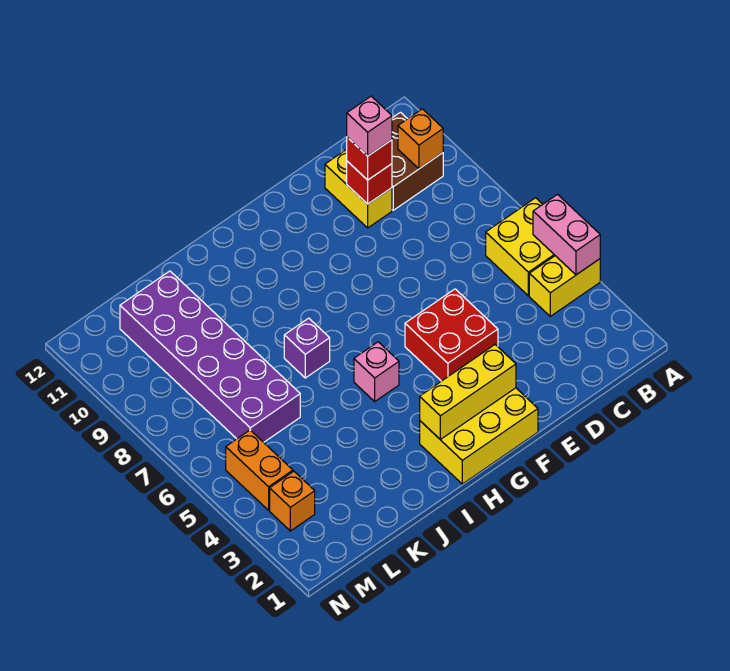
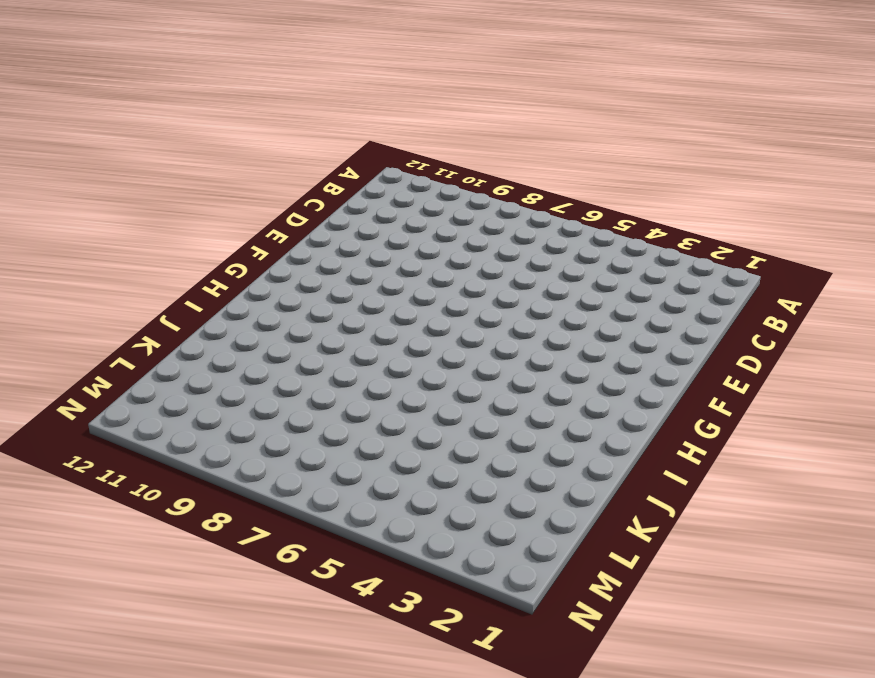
none -> yellow 1x2 brick [529,256,600,316]
none -> yellow 2x2 brick [486,198,555,296]
none -> brown 2x2 brick [392,112,443,210]

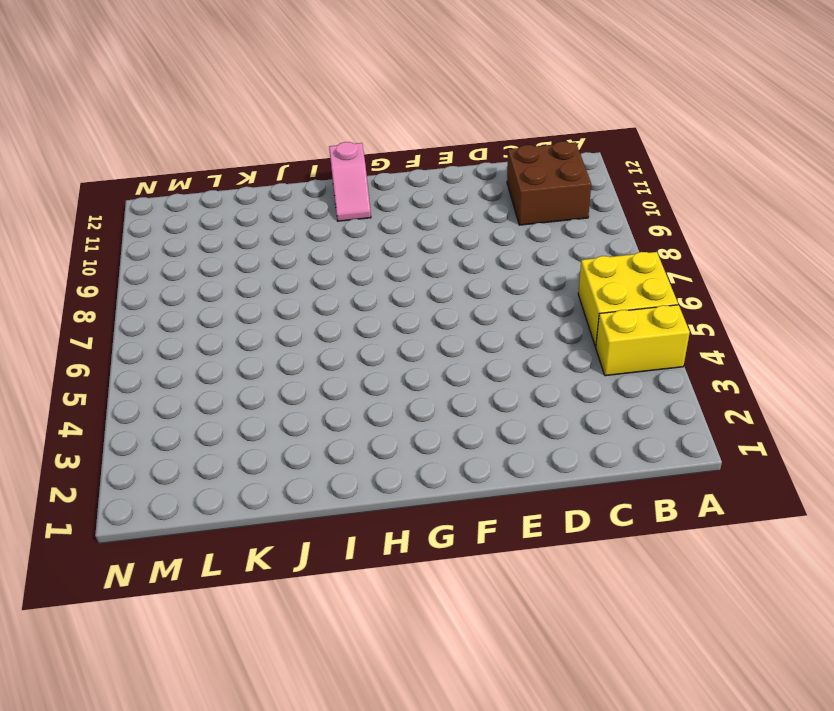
pink 1x2 slope [329,142,371,221] -> none
none -> yellow 1x2 brick [325,149,392,228]
none -> red 2x2 brick [405,289,498,381]
none -> yellow 2x3 brick [420,388,538,484]

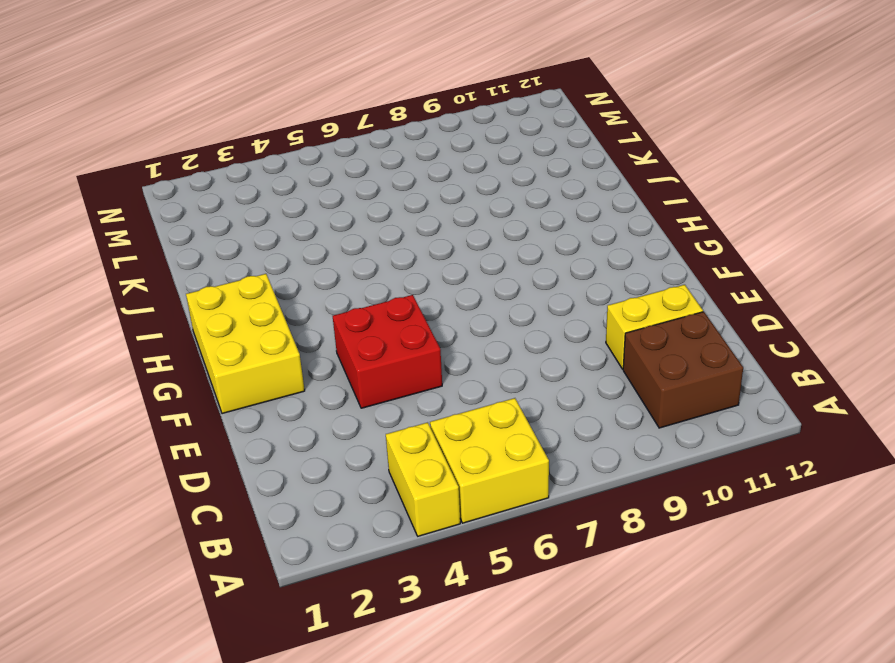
none -> pink 1x1 brick [354,342,399,401]
none -> purple 1x1 brick [284,318,330,378]
none -> purple 2x6 brick [120,271,300,442]

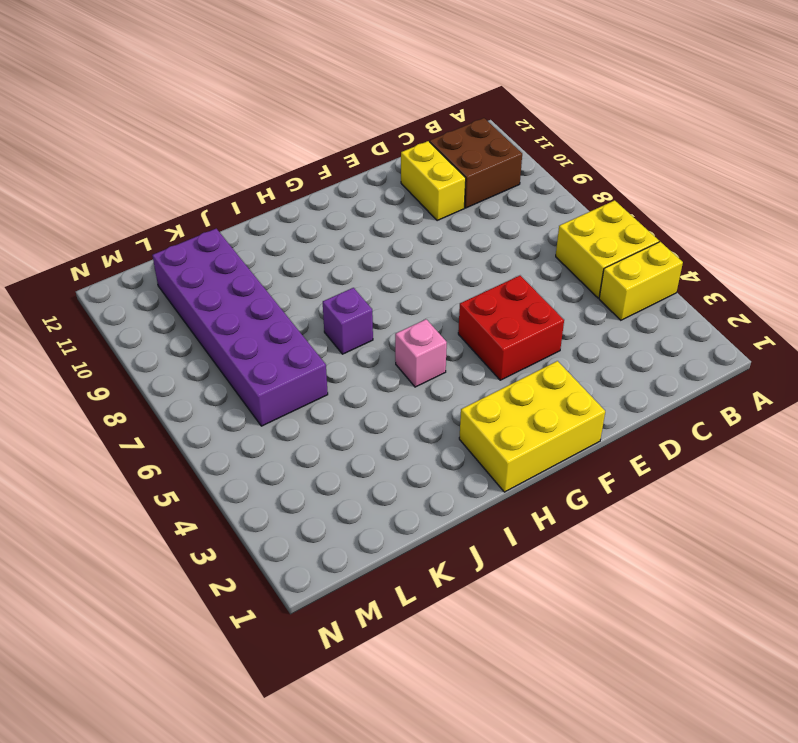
none -> orange 1x1 brick [270,471,315,531]
none -> orange 1x2 brick [226,430,293,510]
none -> pink 1x2 brick [533,195,600,275]

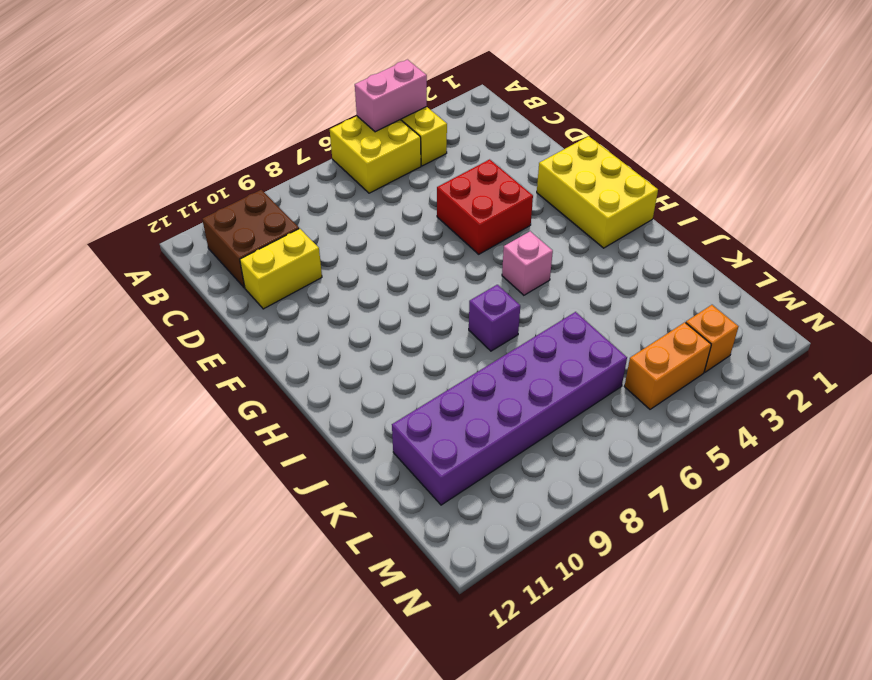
none -> orange 1x1 brick [398,109,443,169]
none -> red 1x1 brick [347,161,392,204]
none -> yellow 1x3 brick [420,345,516,439]

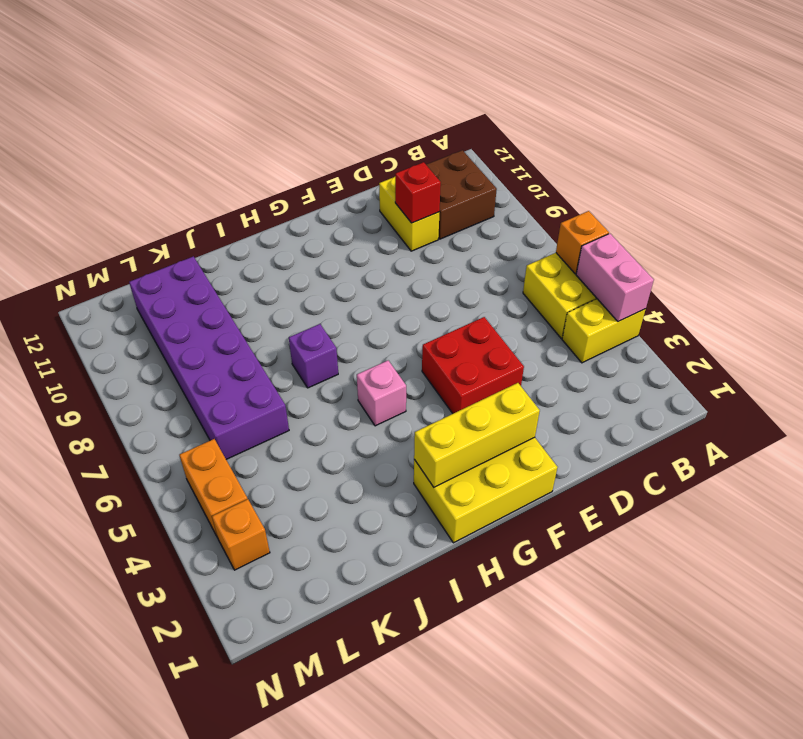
orange 1x1 brick [556,211,609,274] -> orange 1x1 brick moved to [398,109,443,169]
none -> red 1x1 brick [347,137,392,180]
none -> pink 1x1 brick [347,96,392,156]

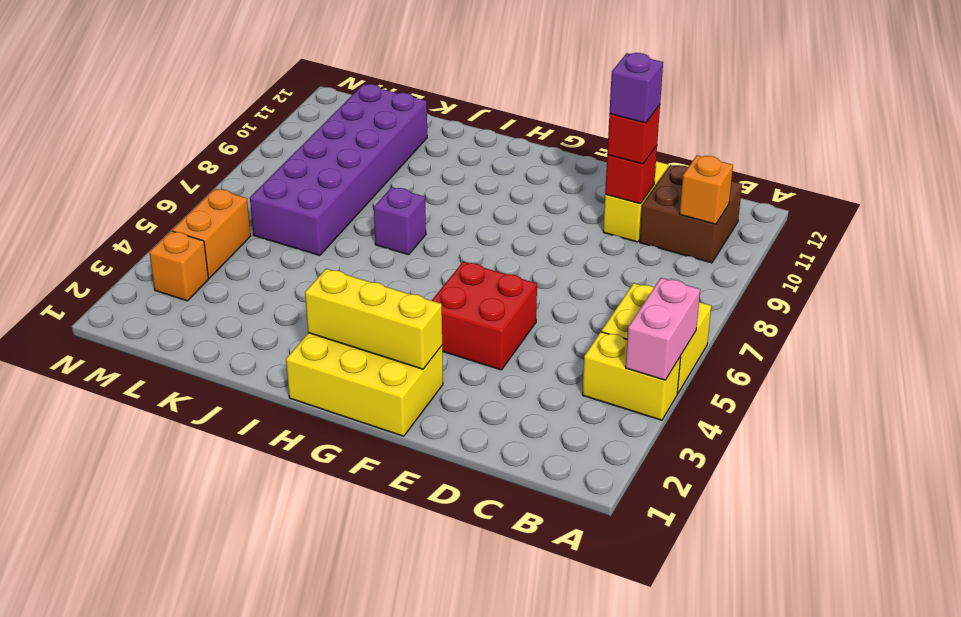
purple 1x1 brick [609,53,663,123] -> pink 1x1 brick [347,96,392,156]
none -> pink 1x1 brick [354,342,399,401]

